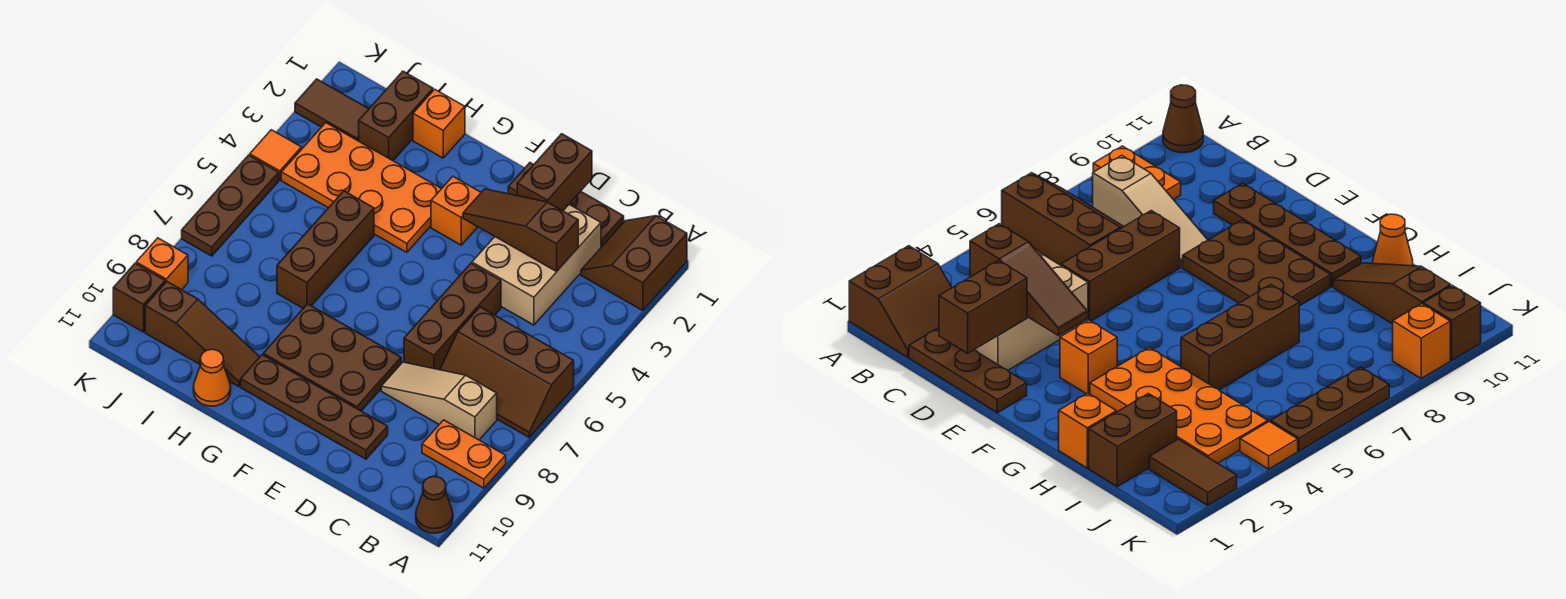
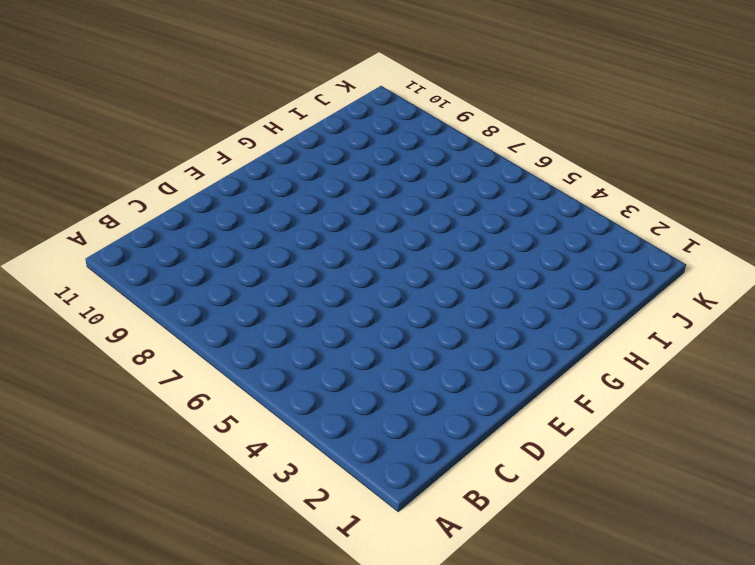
none -> brown 2x2 slope [581,216,687,311]
none -> brown 2x3 slope [440,307,574,437]
none -> orange 1x2 plate [422,420,506,488]

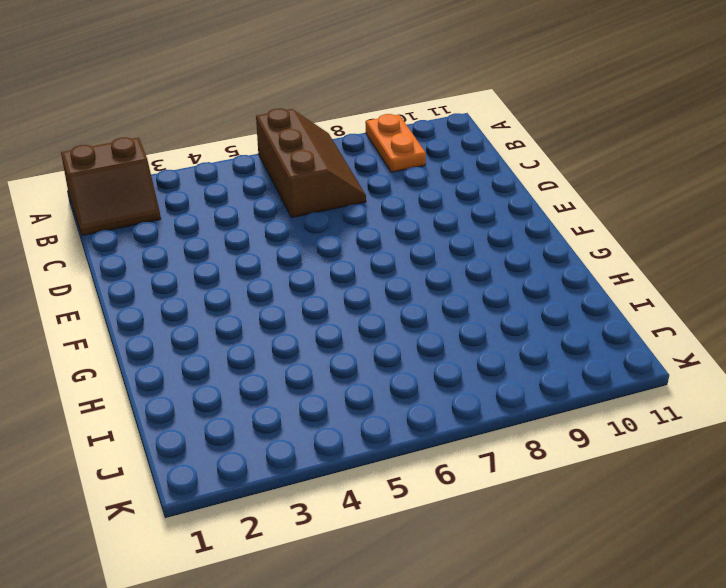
none -> brown 1x1 cone [416,476,453,533]
none -> tan 1x3 slope [381,362,497,440]
none -> brown 1x3 plate [508,163,624,247]

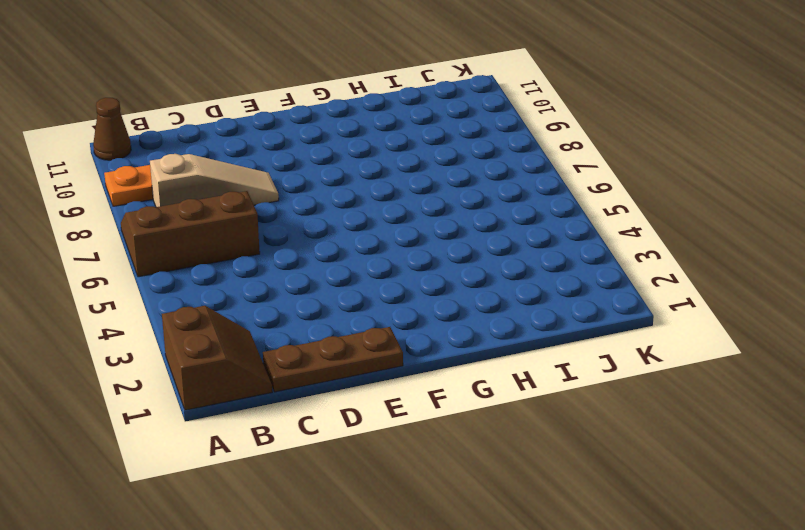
none -> tan 2x3 brick [472,205,601,325]
none -> brown 1x3 brick [404,264,501,370]
none -> brown 1x4 plate [241,355,388,459]

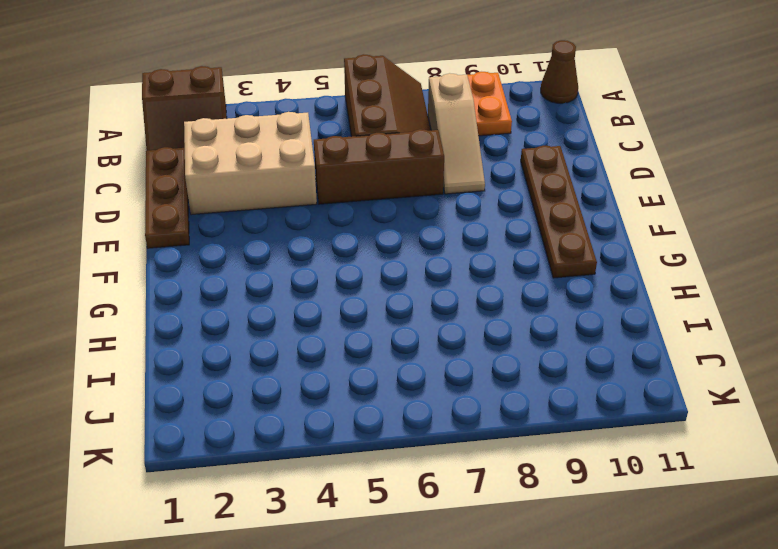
none -> brown 2x3 plate [263,304,401,411]
none -> orange 1x1 brick [431,176,481,245]
none -> orange 2x4 plate [281,123,441,252]

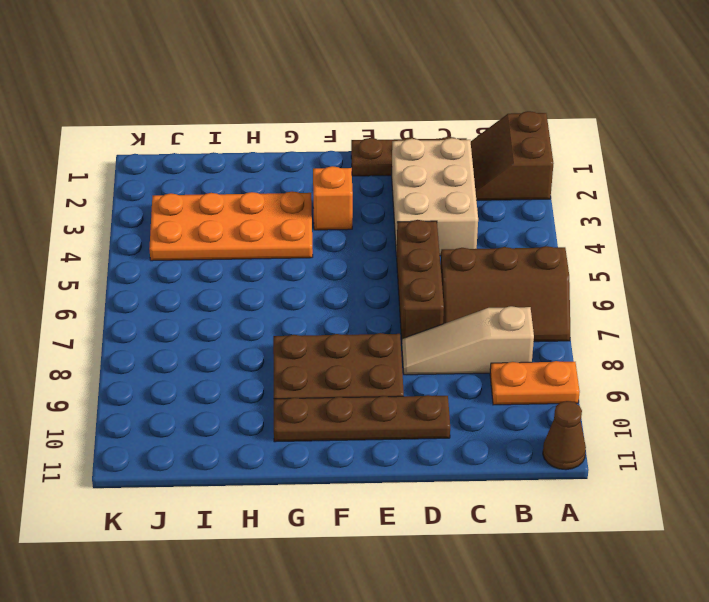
none -> orange 1x1 brick [413,89,465,158]
none -> brown 1x3 brick [277,191,374,308]
none -> brown 1x3 slope [145,282,259,387]

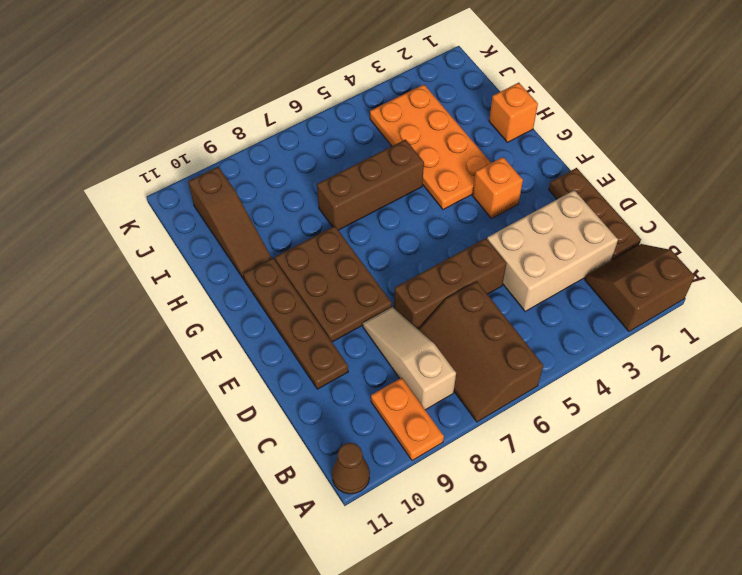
none -> orange 1x1 cone [193,349,231,406]
none -> brown 1x2 brick [359,71,433,161]
none -> brown 1x2 tile [295,79,369,141]

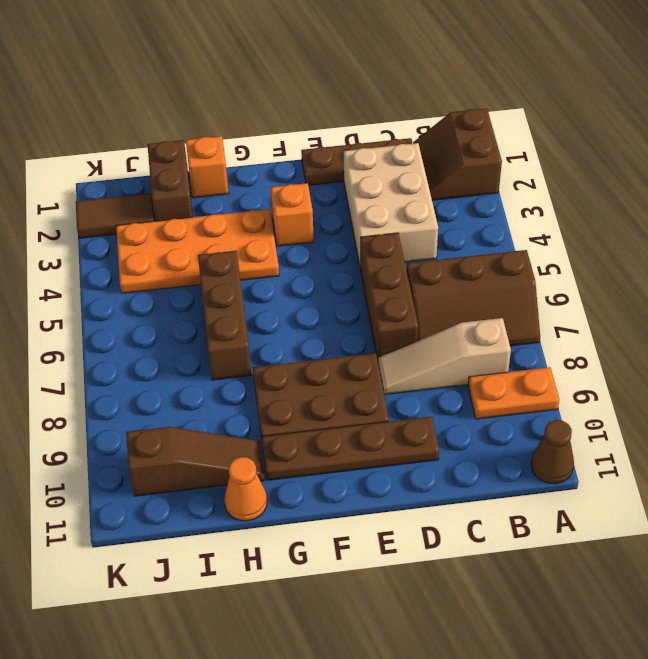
none -> orange 1x1 tile [250,130,301,180]
none -> brown 1x3 plate [182,155,279,256]
none -> orange 1x1 brick [136,238,188,290]

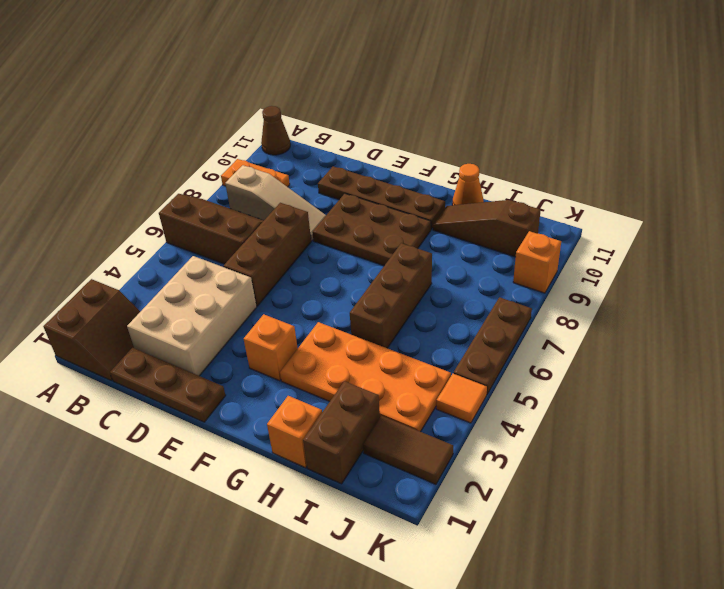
none -> brown 1x1 brick [113,263,165,332]
none -> brown 1x3 slope [463,189,578,272]
none -> brown 1x2 brick [517,134,592,211]

